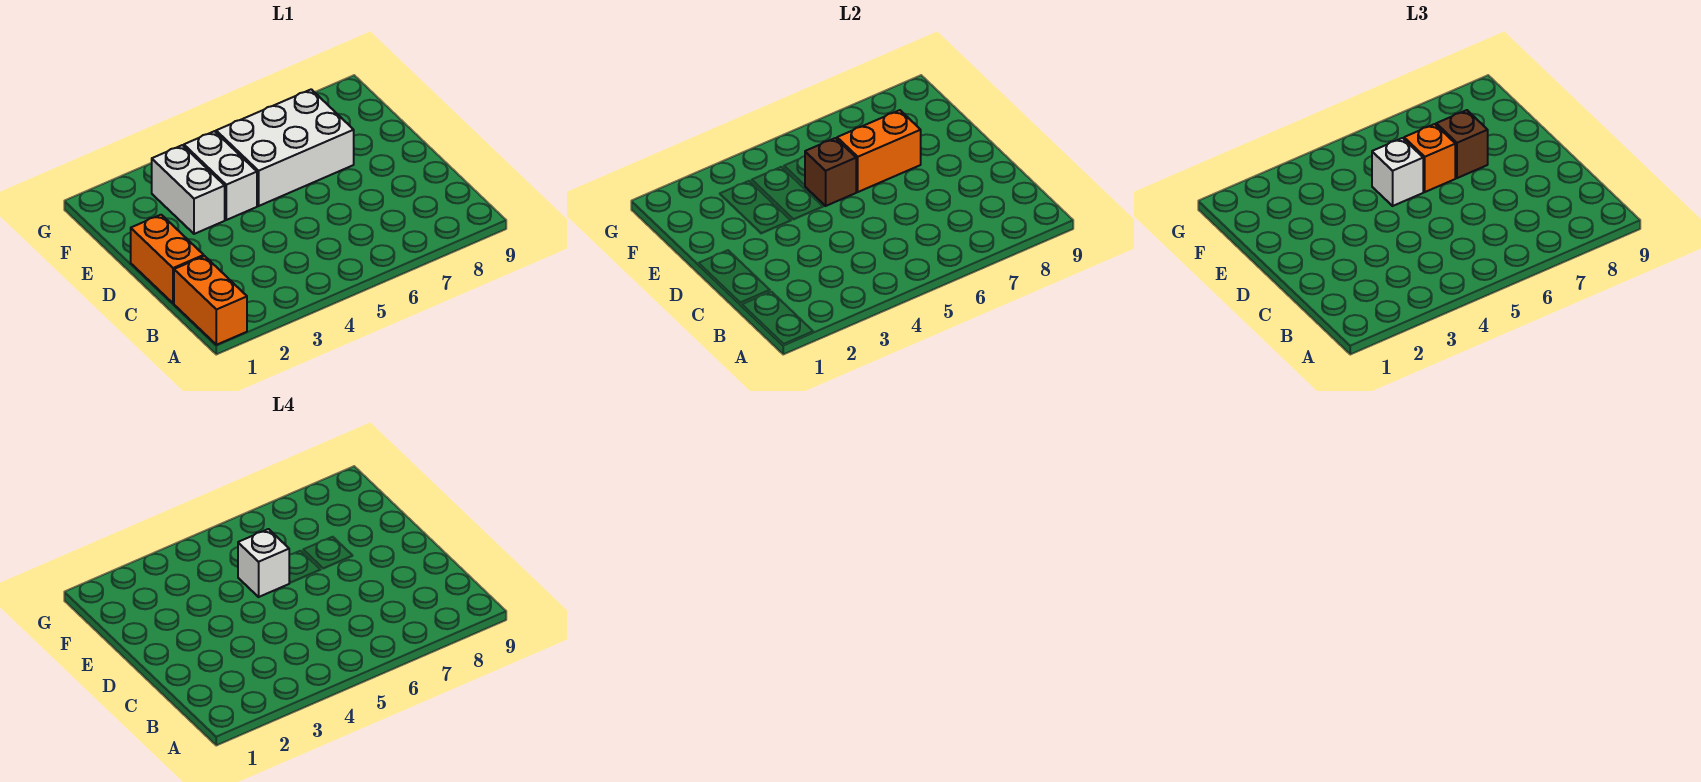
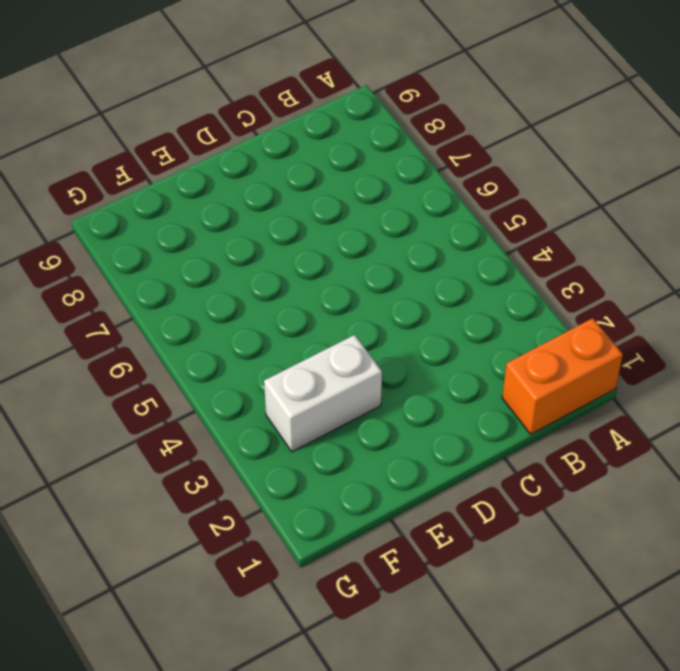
none -> orange 1x2 brick [131,215,204,303]
none -> white 1x2 brick [184,131,257,220]

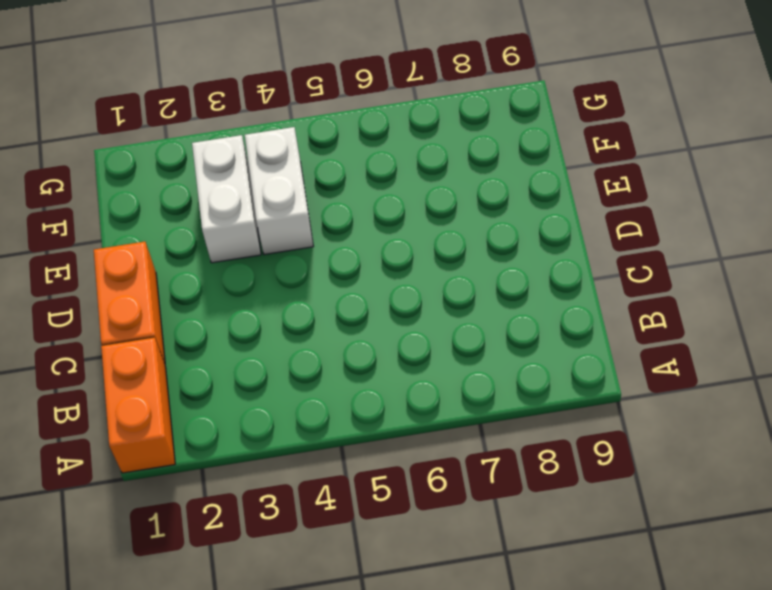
none -> white 2x3 brick [216,89,354,206]
none -> brown 1x1 brick [805,138,856,206]

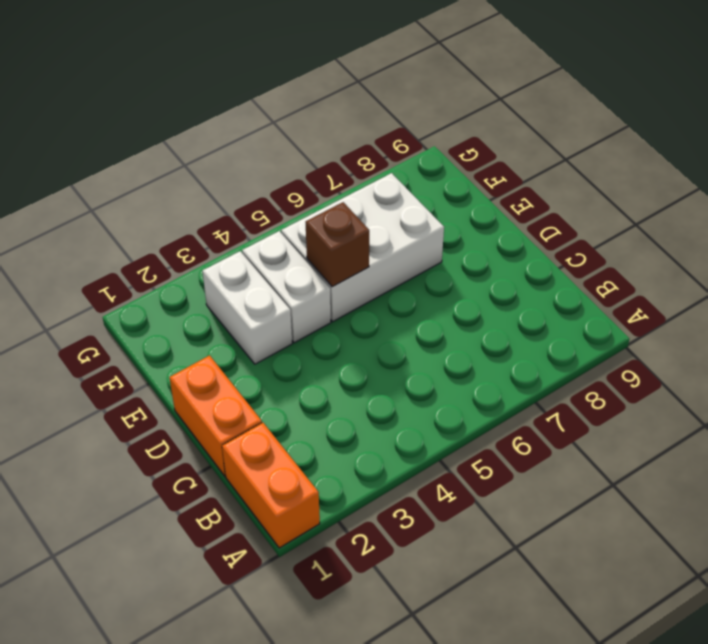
none -> orange 1x2 brick [837,110,921,192]
none -> white 1x1 brick [1372,138,1423,206]

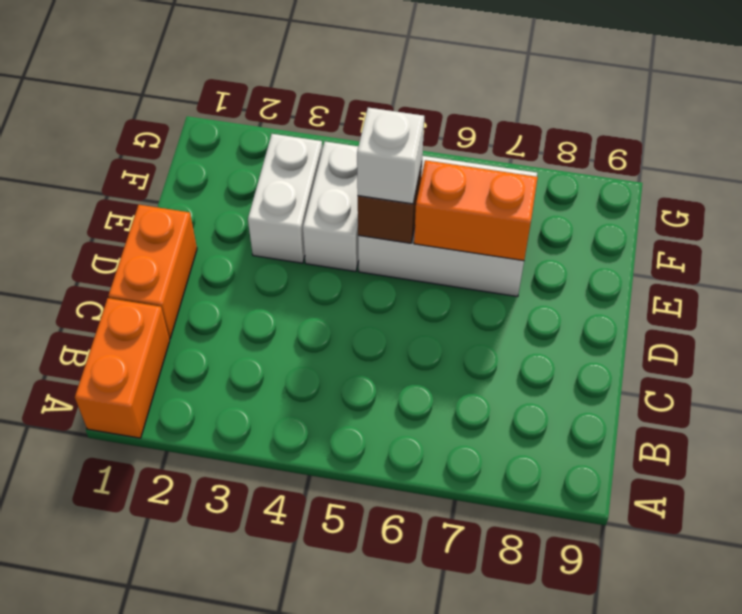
none -> orange 1x1 brick [1404,124,1455,192]
none -> brown 1x1 brick [1436,110,1488,178]

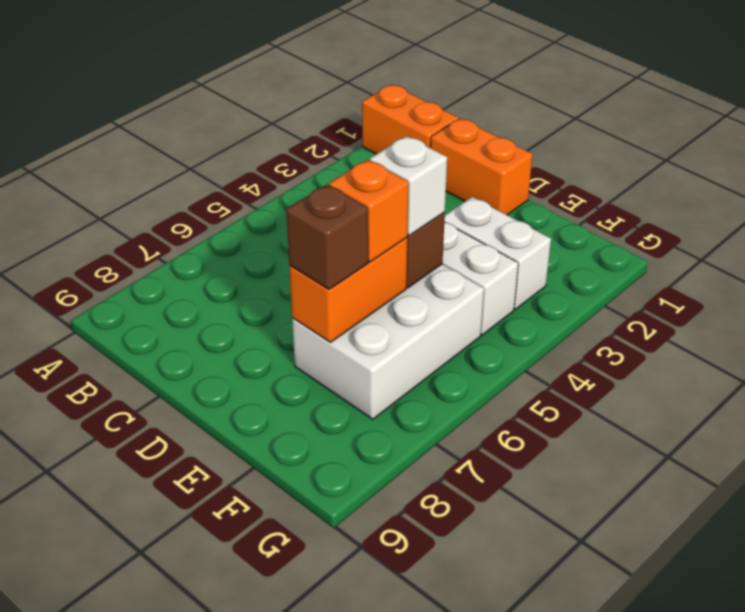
none -> white 1x1 brick [238,529,289,597]

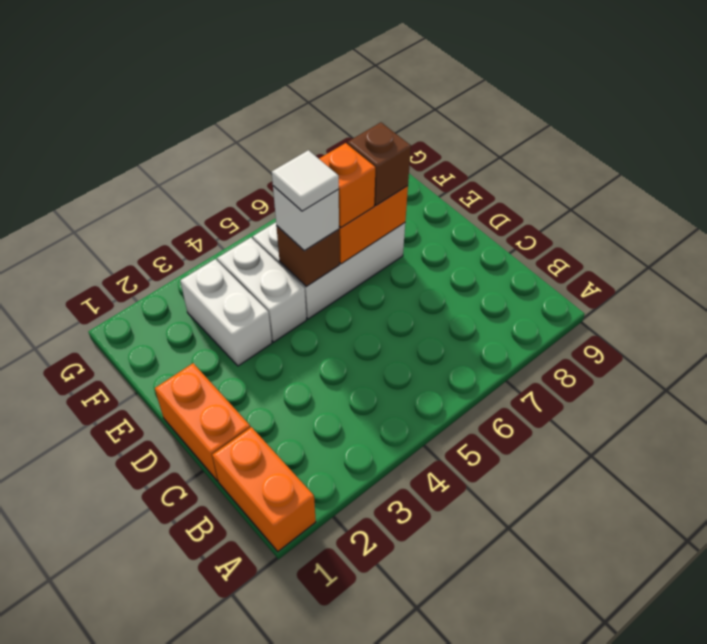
white 1x1 tile [272,150,339,211] -> white 1x1 brick [238,529,289,597]

